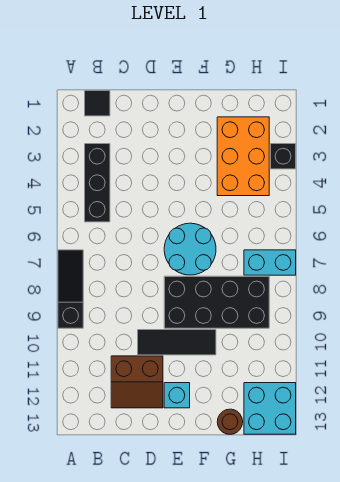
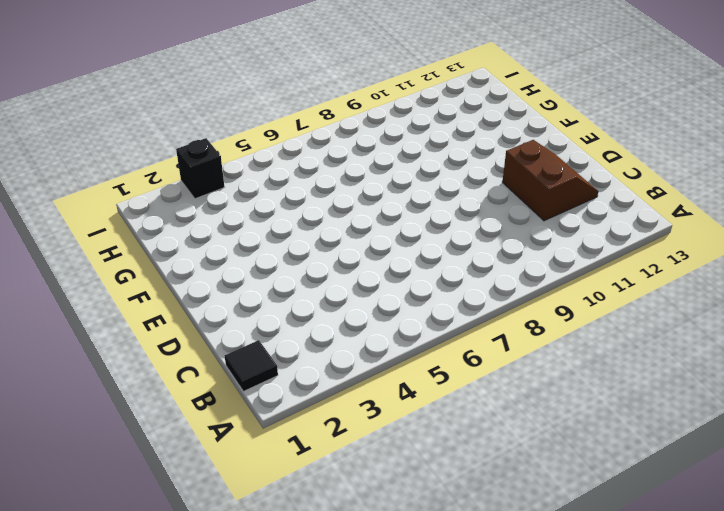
none -> black 1x3 slope [58,250,83,328]
none -> black 1x3 brick [85,144,110,222]
none -> black 1x3 tile [138,330,216,355]

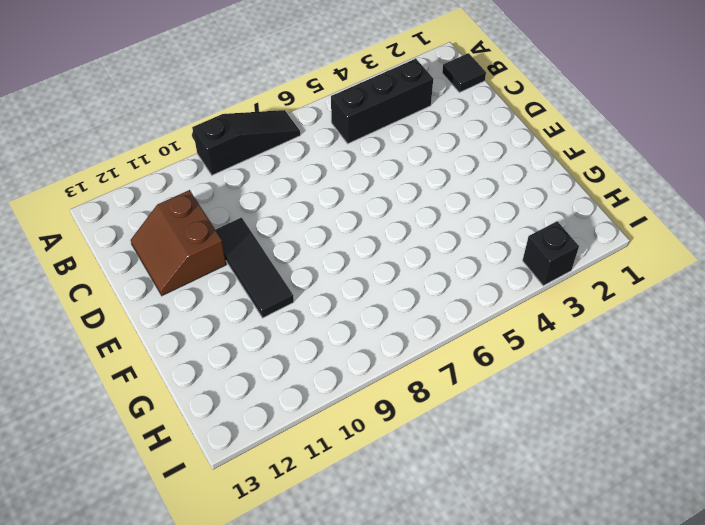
none -> cyan 2x2 round brick [164,223,216,275]
none -> black 2x4 brick [164,276,269,328]
none -> cyan 1x1 brick [164,383,190,408]

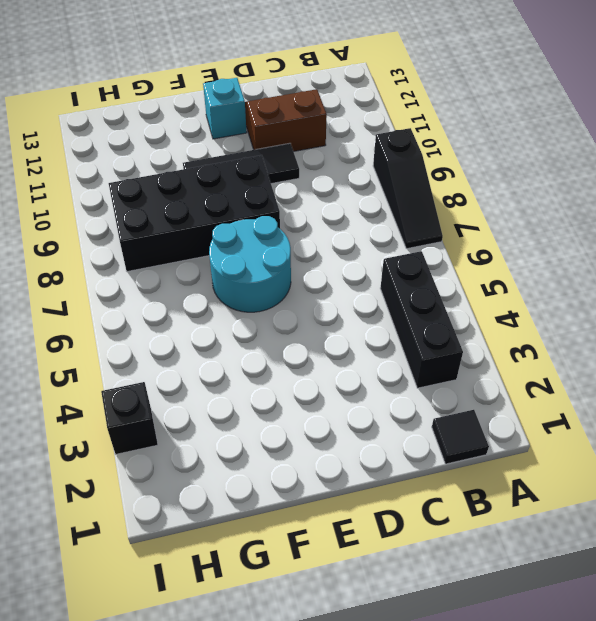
none -> orange 2x3 brick [217,117,269,196]
none -> brown 1x1 round brick [217,409,243,434]
none -> cyan 1x2 brick [244,250,296,275]

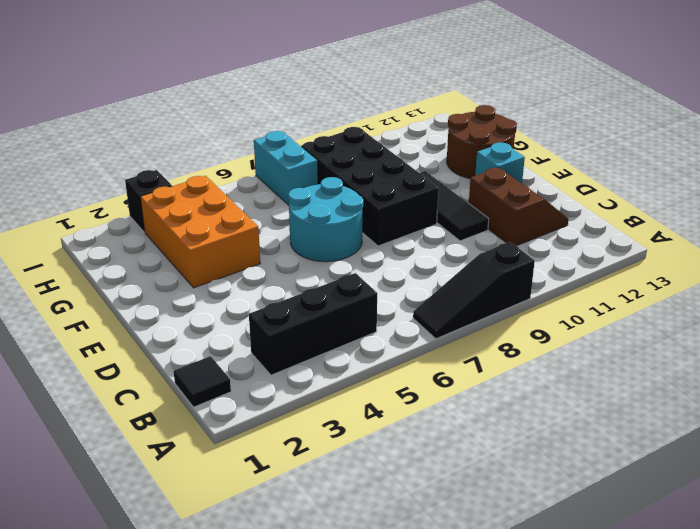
orange 2x3 brick [140,176,260,288] -> orange 2x3 brick turned to [217,117,269,196]
brown 2x2 round brick [447,105,517,178] -> brown 1x1 round brick [217,409,243,434]
none -> cyan 2x2 brick [244,383,296,434]

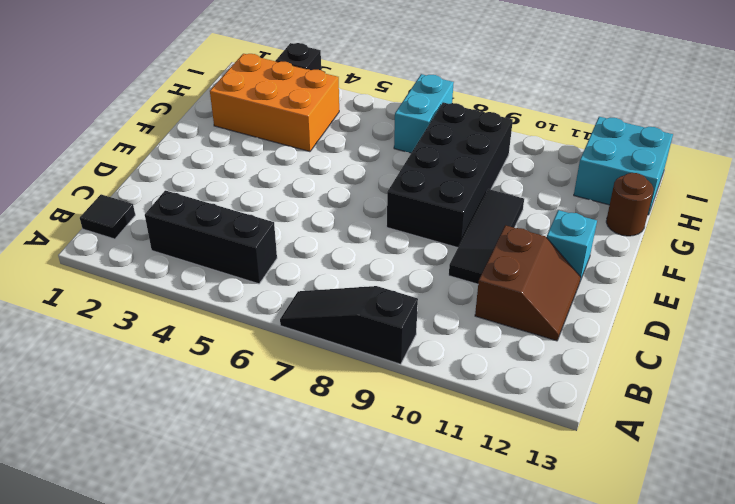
none -> cyan 2x2 round brick [164,223,216,275]

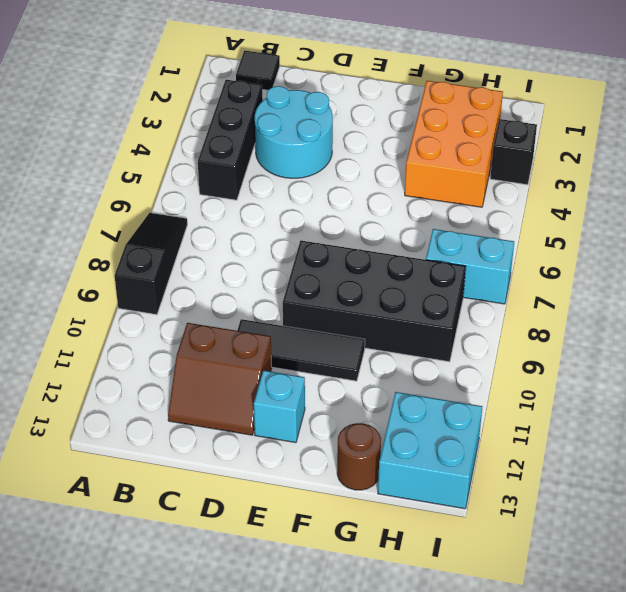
cyan 2x2 round brick [255,86,333,178] -> cyan 2x2 round brick moved to [164,223,216,275]

